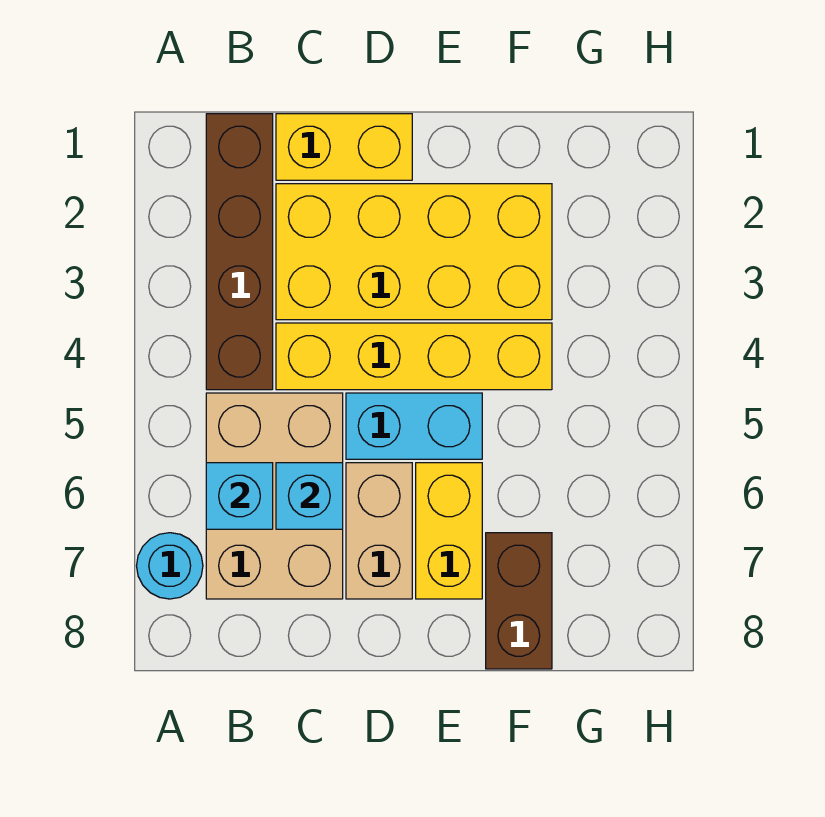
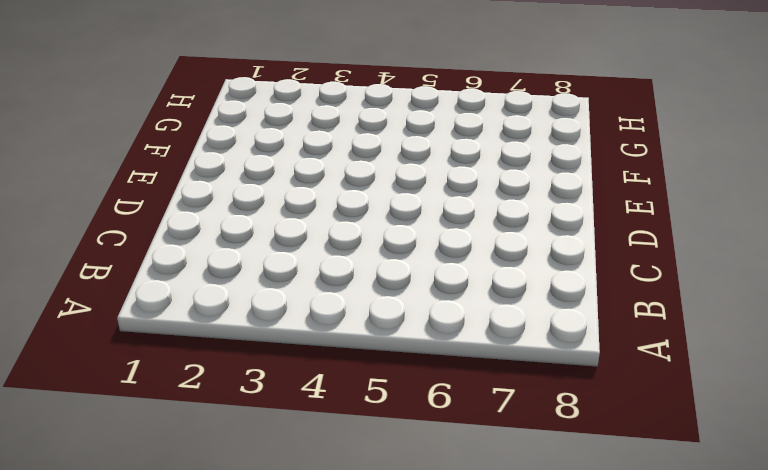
none -> cyan 1x1 round brick [137,533,203,599]
none -> brown 1x4 brick [206,114,273,390]
none -> tan 2x3 brick [206,393,343,599]

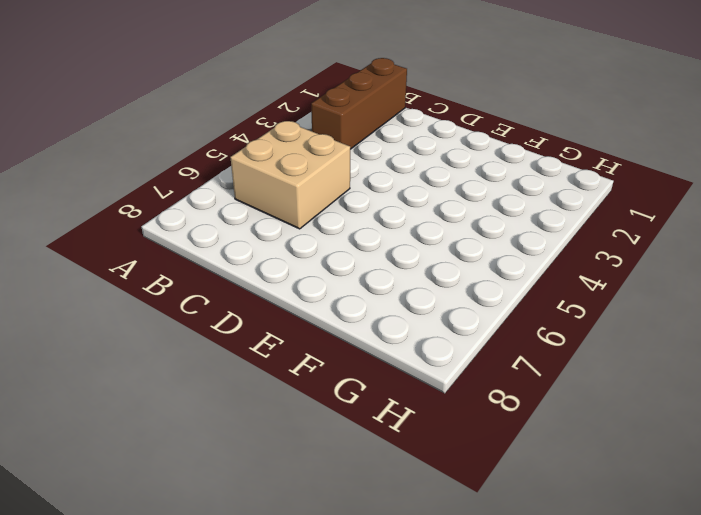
brown 1x3 brick [311,58,407,149] -> brown 1x4 brick [206,114,273,390]
tan 2x2 brick [230,121,350,229] -> tan 2x3 brick [206,393,343,599]
none -> cyan 1x1 round brick [137,533,203,599]
none -> yellow 1x2 brick [276,114,412,180]
none -> yellow 2x4 brick [276,184,552,320]

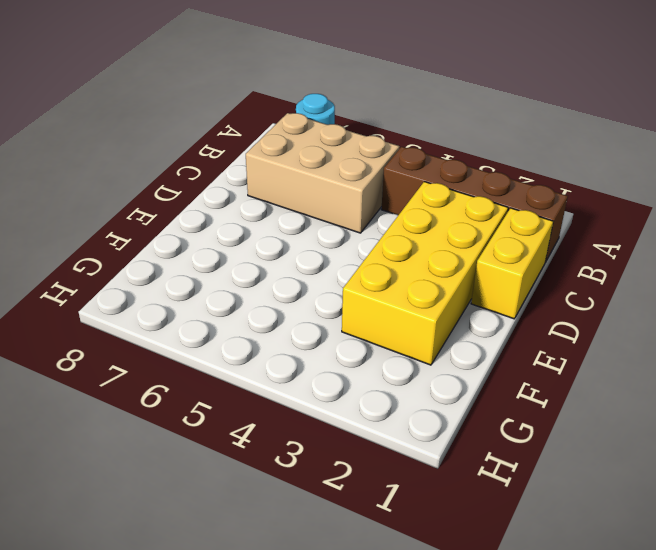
none -> yellow 1x4 brick [276,323,552,390]
none -> cyan 1x2 brick [346,393,482,459]
none -> tan 1x2 brick [346,463,412,599]

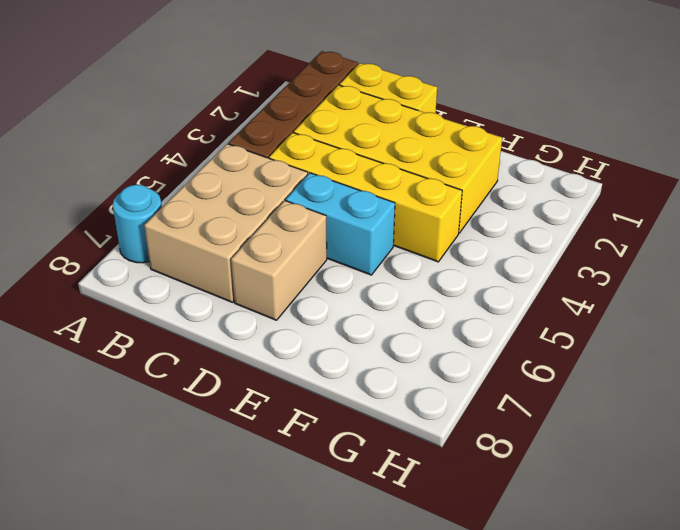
none -> yellow 1x2 brick [416,463,482,599]
none -> brown 1x2 brick [486,533,552,669]
none -> cyan 1x1 brick [206,463,273,529]

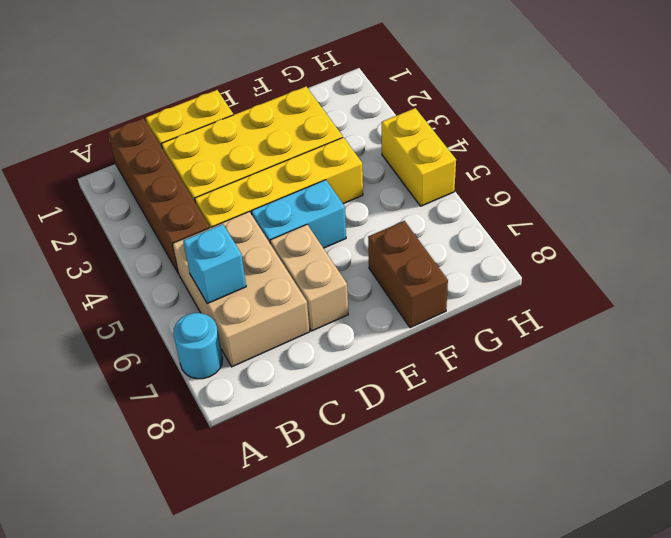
yellow 1x2 brick [382,108,456,206] -> yellow 1x2 brick moved to [416,463,482,599]
none -> cyan 1x1 brick [276,463,343,529]

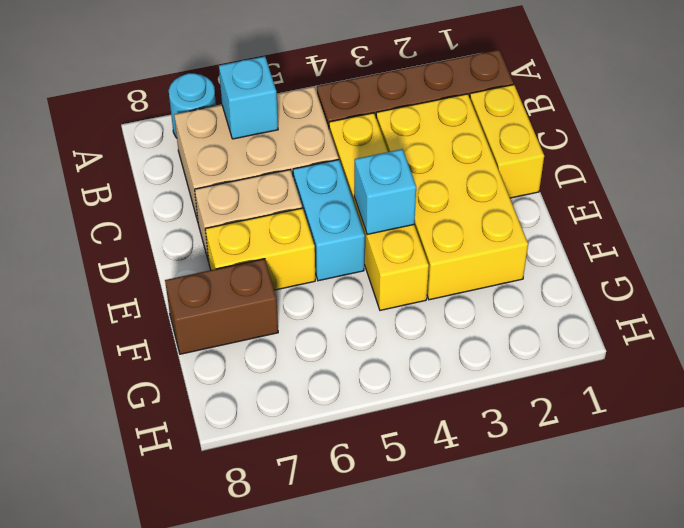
cyan 1x1 brick [354,149,416,234] -> cyan 1x1 brick moved to [276,463,343,529]

